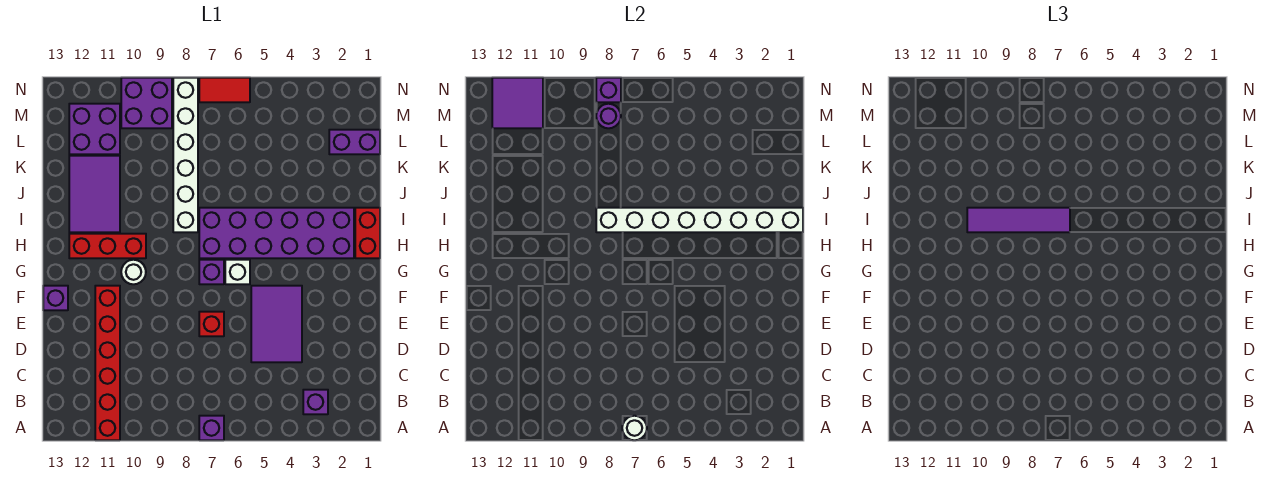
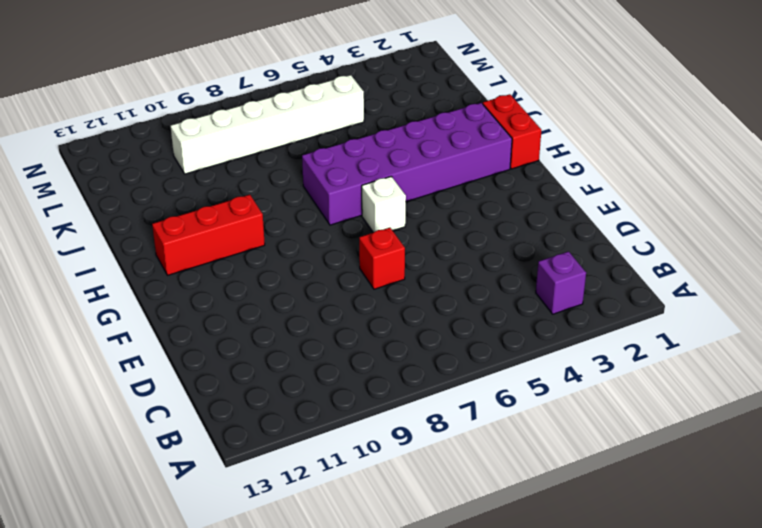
white 1x6 brick [171,75,364,174] -> white 1x6 brick turned to [173,78,198,232]
none -> purple 1x1 brick [199,416,224,440]
none -> red 1x6 brick [95,286,120,440]
none -> purple 2x3 tile [251,286,302,362]

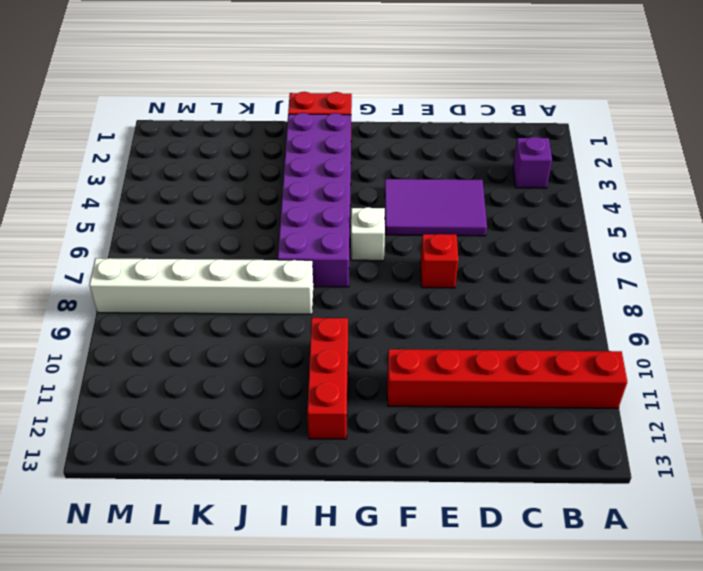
none -> purple 1x1 brick [199,416,224,440]
none -> purple 1x1 brick [43,286,68,310]
none -> purple 1x1 brick [199,260,224,284]

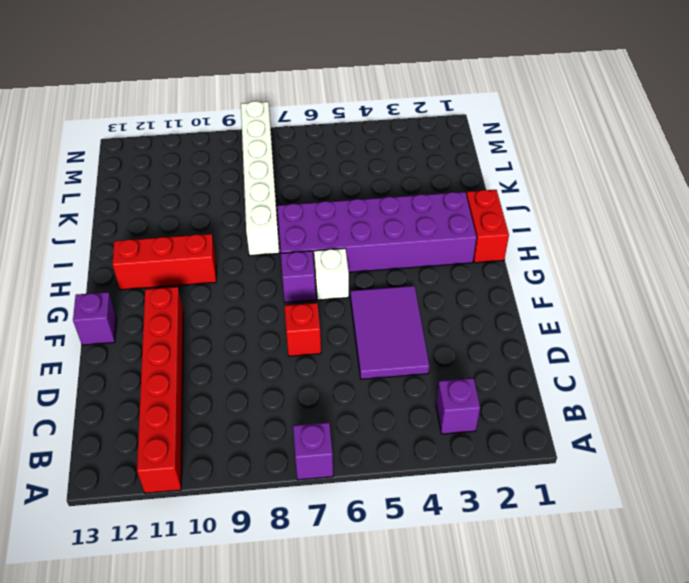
none -> white 1x1 round brick [121,260,146,284]
none -> purple 2x3 tile [69,156,120,232]
none -> purple 1x2 brick [329,130,380,154]

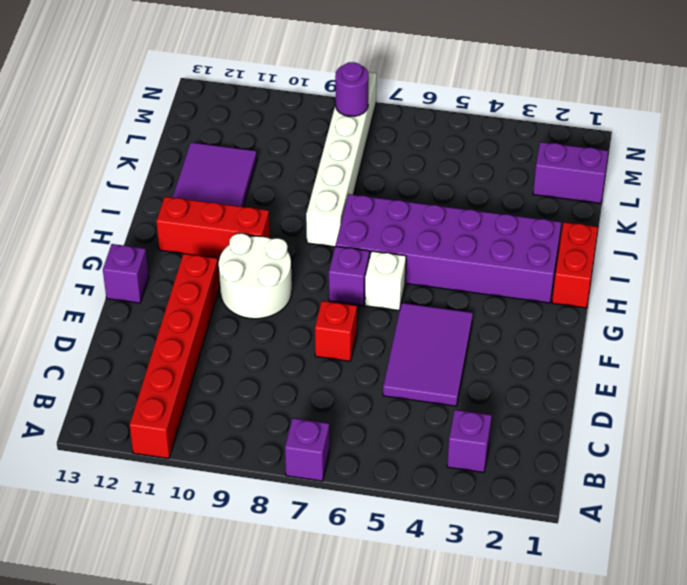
white 2x2 round brick [219,233,292,319] -> white 1x1 round brick [121,260,146,284]
none -> purple 2x2 brick [69,104,120,154]
none -> purple 2x2 brick [121,78,172,128]
none -> red 1x2 tile [199,78,250,102]

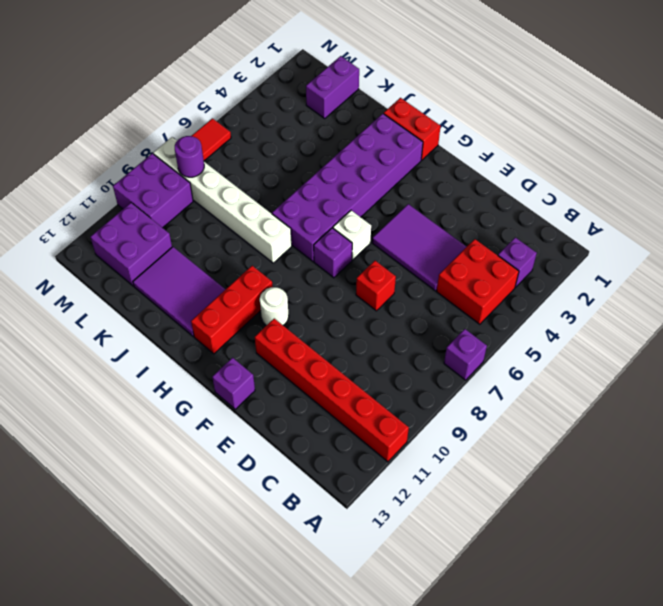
red 2x2 brick [437,239,519,324] -> none
none -> white 1x1 round brick [622,416,647,440]
none -> white 1x8 brick [596,208,803,232]
none -> purple 2x2 tile [492,78,543,128]

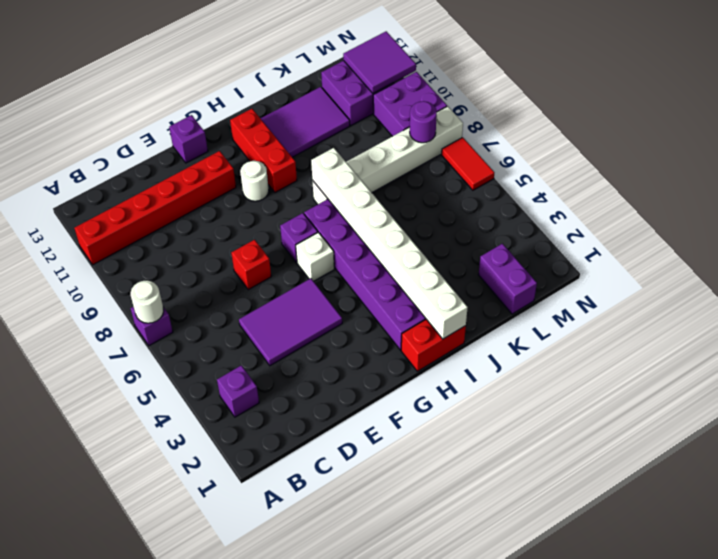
none -> purple 1x1 brick [596,78,621,102]
none -> purple 1x4 tile [967,208,1070,232]

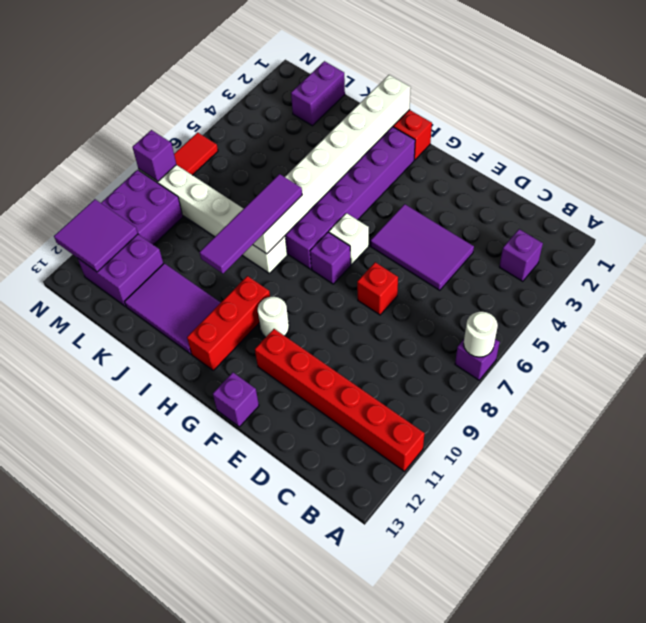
none -> purple 1x1 round brick [596,104,621,128]

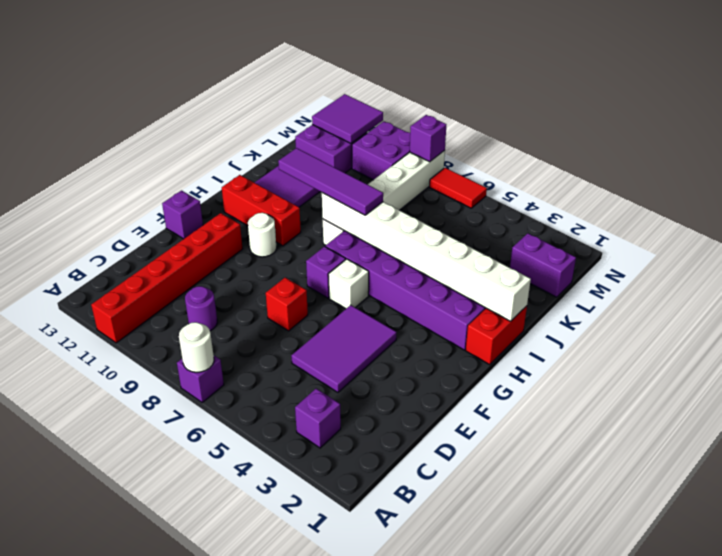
purple 1x1 round brick [185,286,217,331] -> purple 1x1 round brick moved to [596,104,621,128]

